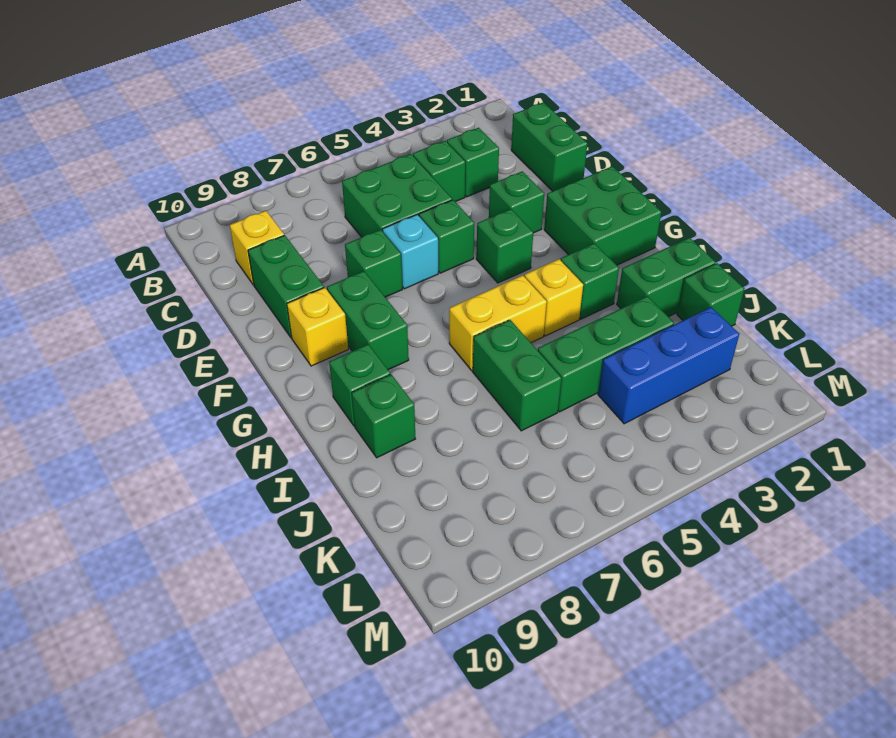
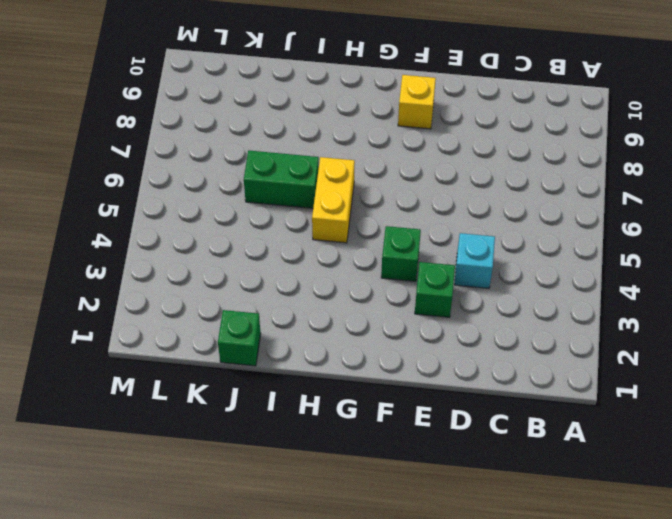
cyan 1x1 brick [454,233,495,288] -> cyan 1x1 brick moved to [382,215,438,289]
none -> green 1x2 brick [511,102,587,191]
none -> green 1x1 brick [447,128,499,197]
none -> green 1x1 brick [413,141,465,202]

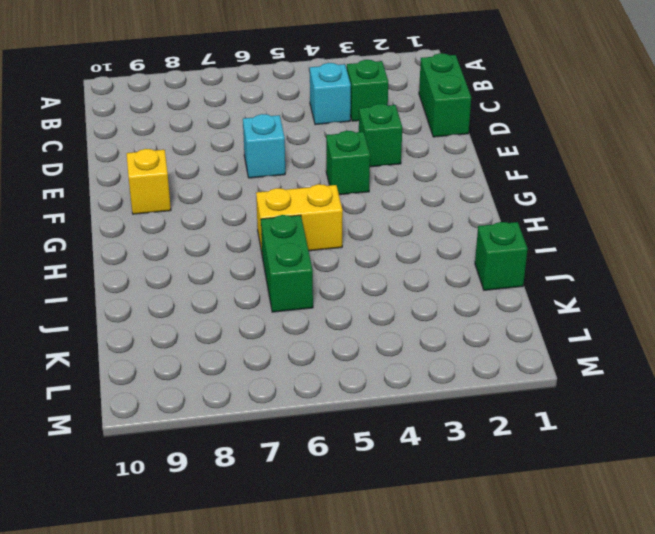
cyan 1x1 brick [310,63,351,125] -> green 1x1 brick [413,141,465,202]
none -> green 2x2 brick [342,154,452,237]
none -> yellow 1x1 brick [230,211,284,285]
none -> green 1x2 brick [248,235,324,338]

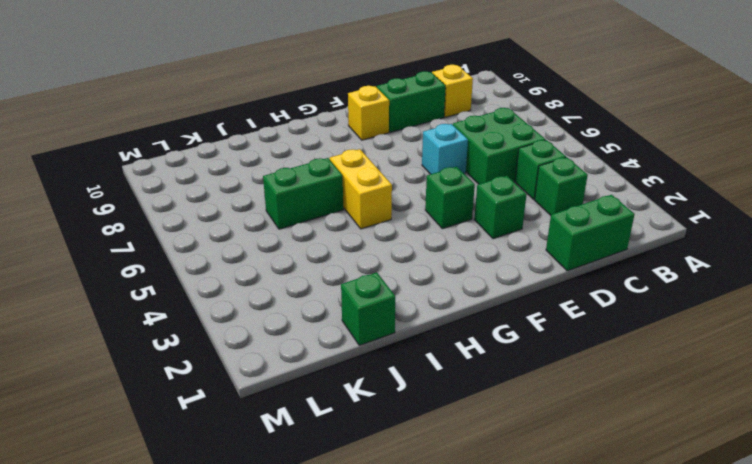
none -> green 1x1 brick [419,200,474,273]
none -> green 1x1 brick [345,230,402,297]
none -> green 2x2 brick [544,166,661,265]

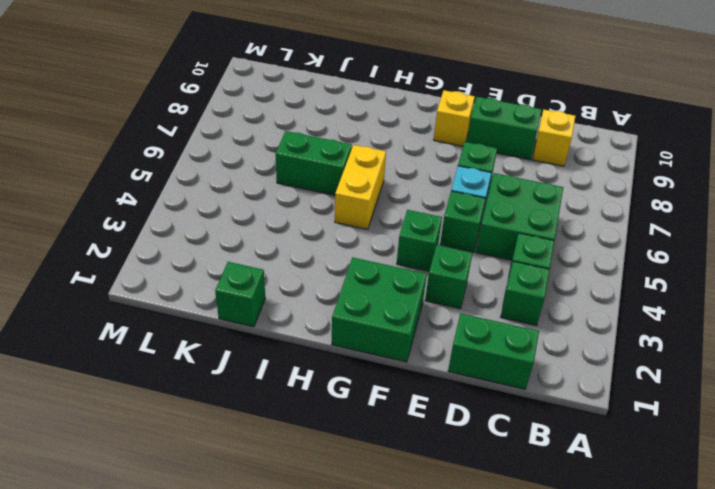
none -> green 1x2 brick [327,271,409,370]
none -> green 1x1 brick [561,243,619,319]
none -> yellow 1x1 brick [524,259,583,336]

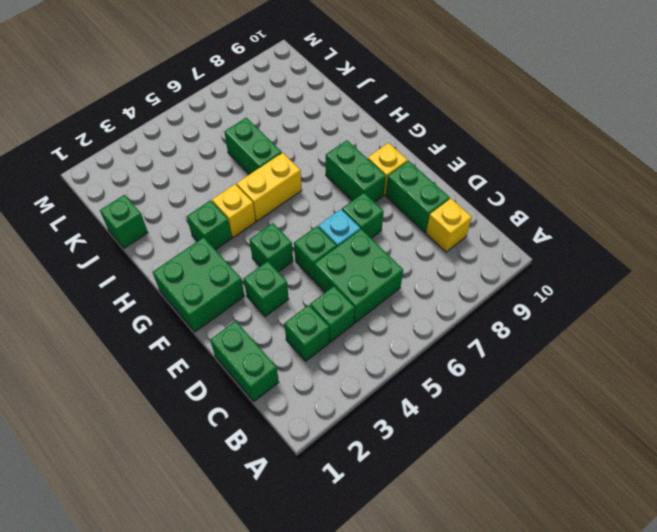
none -> green 1x1 brick [329,344,390,426]
none -> green 1x2 brick [617,238,716,317]
none -> green 1x1 brick [352,375,415,458]

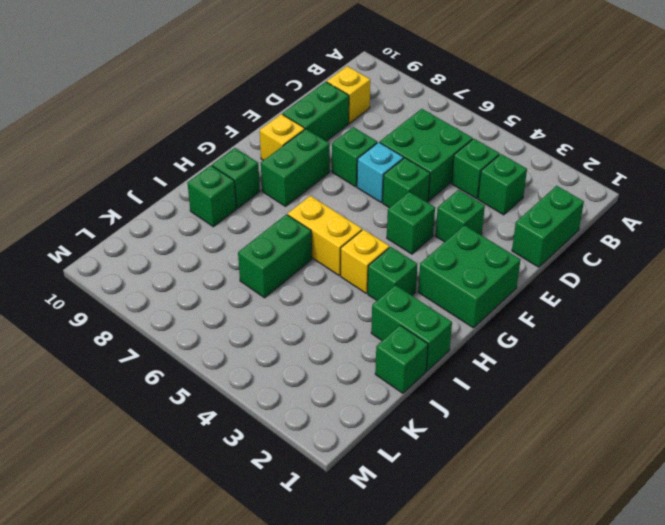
none -> green 1x3 brick [538,296,674,412]
none -> blue 1x3 brick [598,307,739,424]

